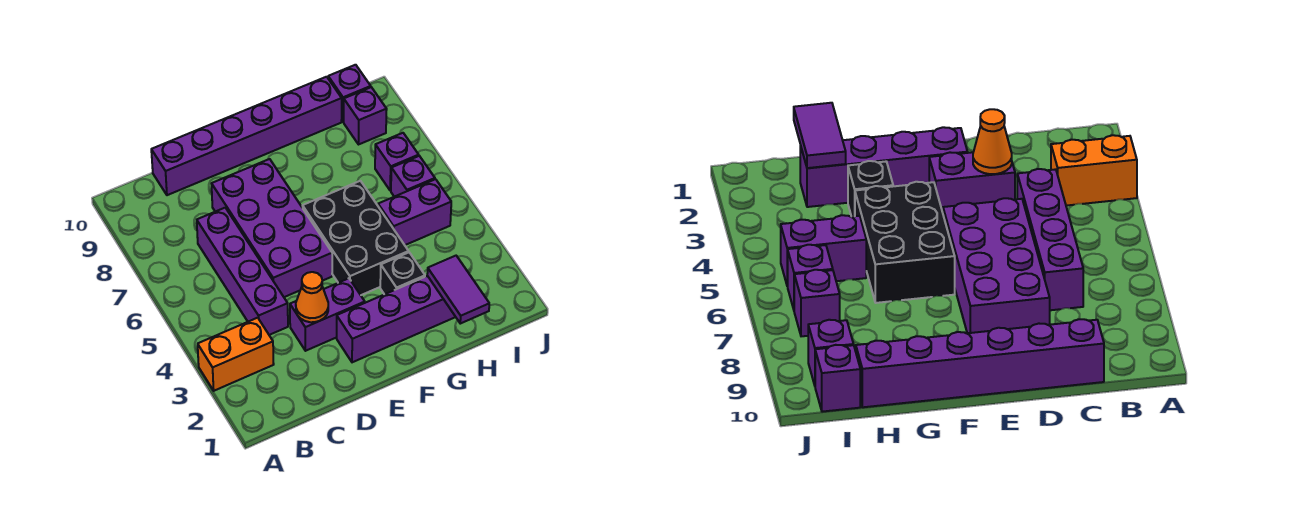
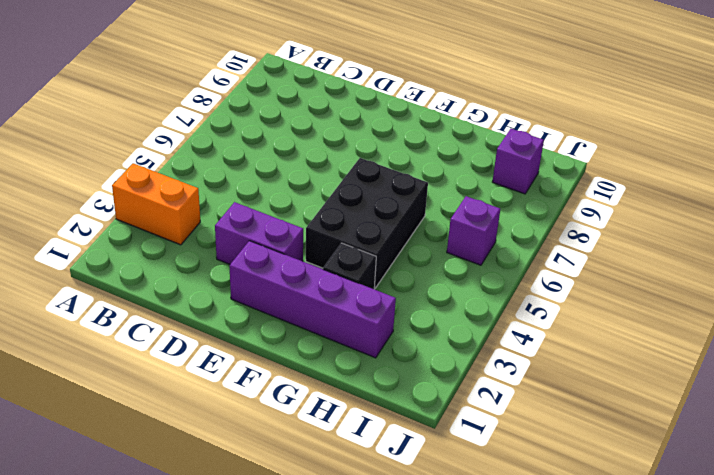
none -> purple 1x4 brick [197,208,288,335]
none -> purple 1x6 brick [151,77,342,195]
none -> purple 2x4 brick [212,159,332,297]

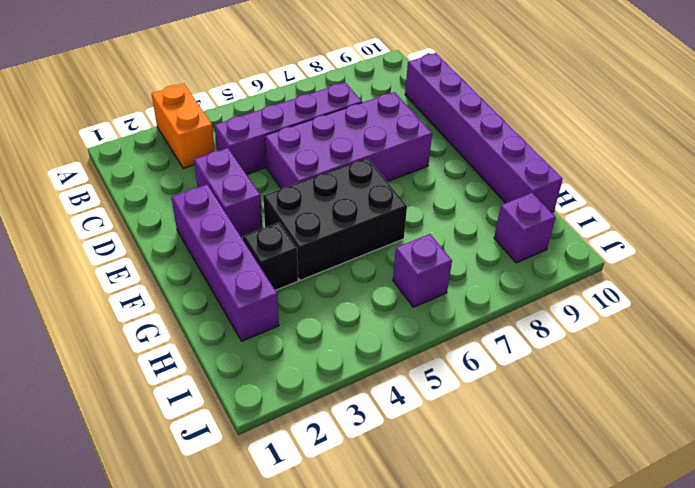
none -> purple 1x2 brick [378,179,451,245]
none -> purple 1x1 brick [375,133,419,191]
none -> purple 1x1 brick [328,65,371,122]

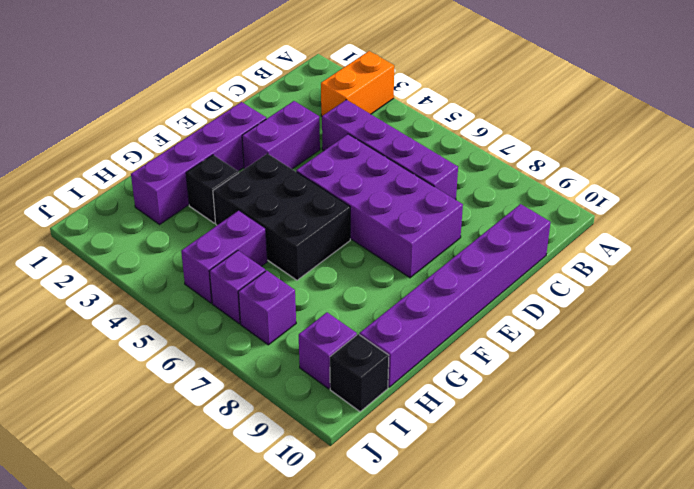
black 1x1 brick [330,334,389,412] -> purple 1x1 brick [328,65,371,122]
none -> orange 1x1 cone [296,272,328,322]
none -> purple 1x2 tile [427,256,489,324]

